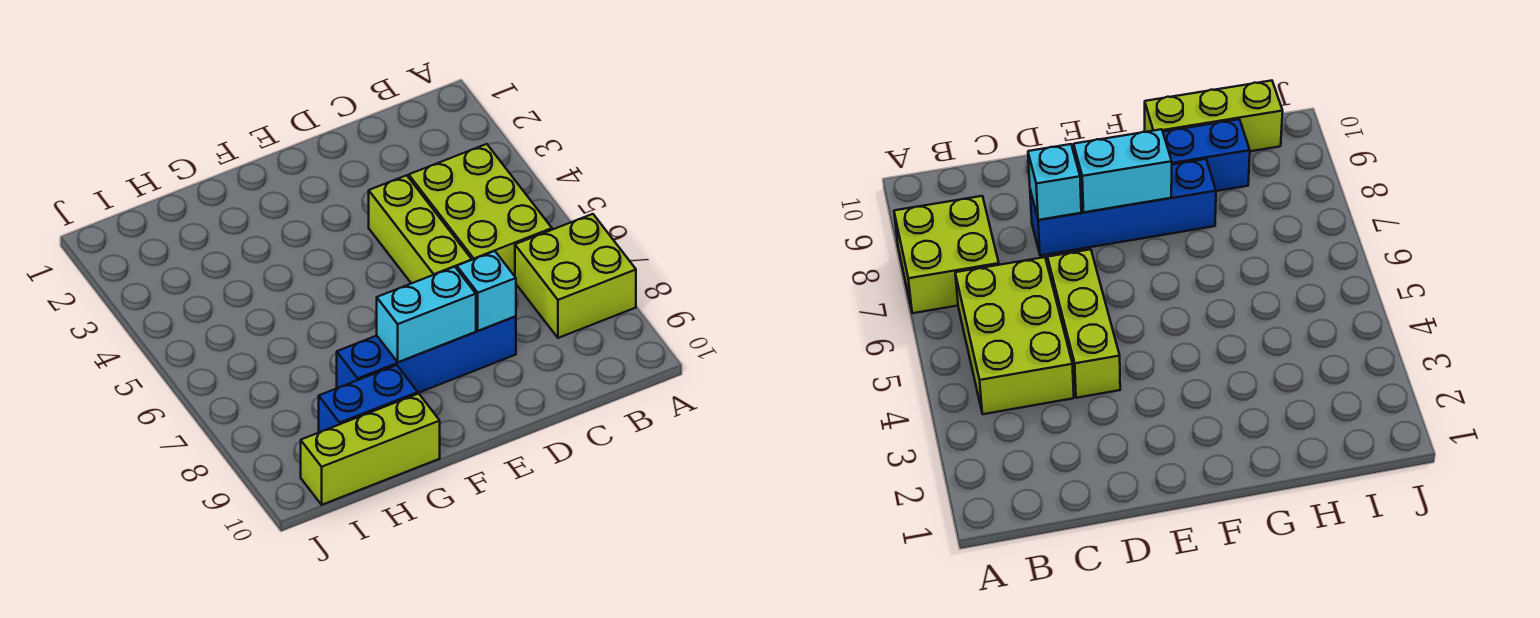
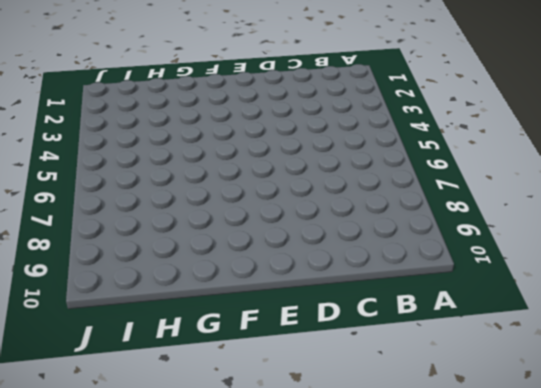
none -> lime 2x2 brick [515,214,636,338]
none -> lime 2x3 brick [409,144,552,276]

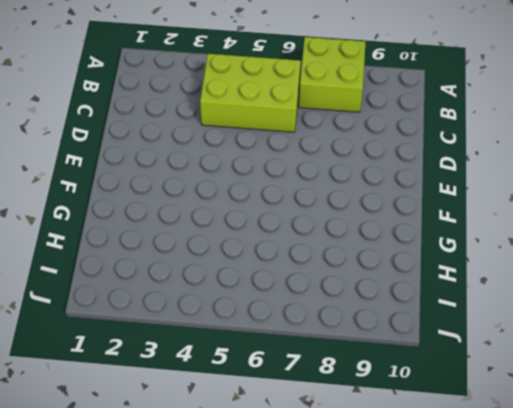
none -> lime 1x3 brick [369,175,472,283]
none -> blue 1x4 brick [337,316,516,393]

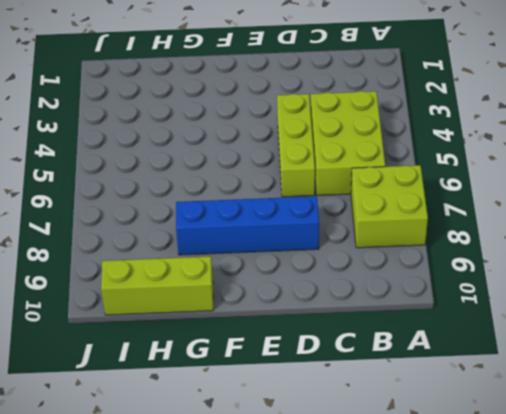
none -> blue 1x2 brick [319,365,418,432]
none -> cyan 1x1 brick [457,251,516,331]

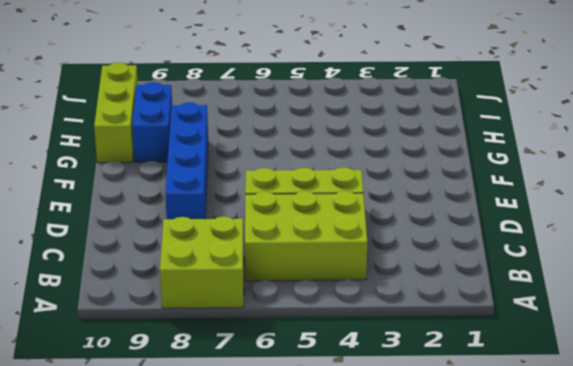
none -> cyan 1x1 brick [457,251,516,331]
none -> cyan 1x2 brick [377,267,476,362]

